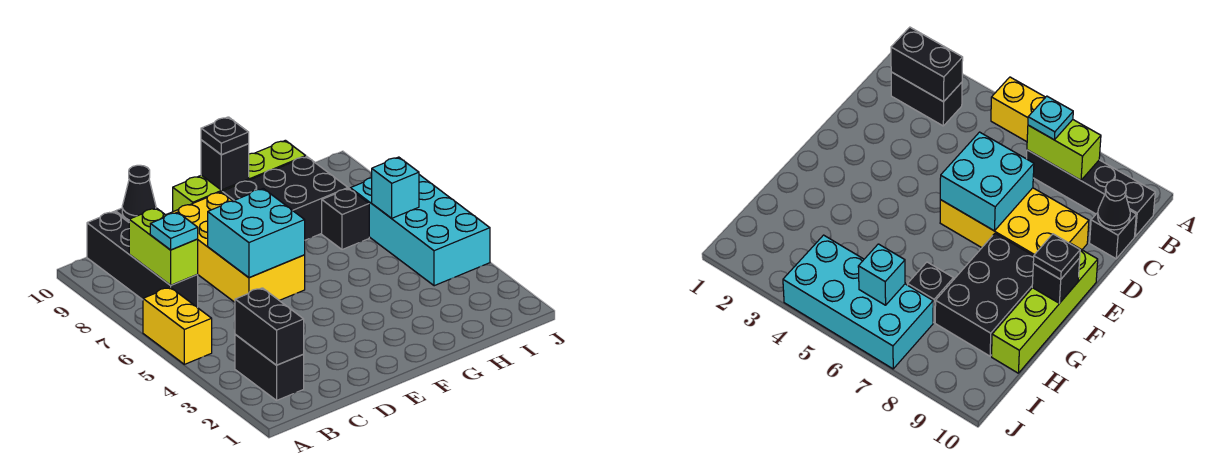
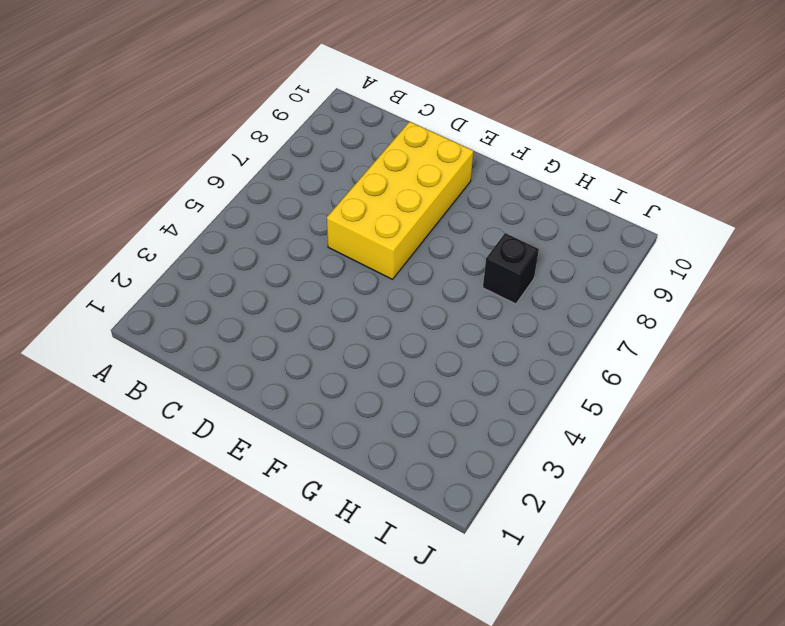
none -> yellow 1x2 brick [143,287,212,364]
none -> black 1x2 brick [235,335,304,400]
none -> black 1x4 brick [87,212,198,308]

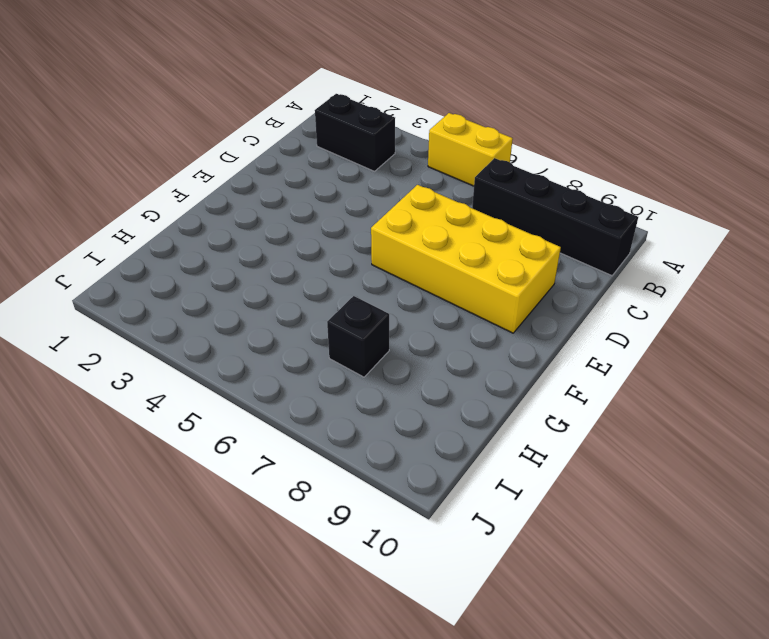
none -> black 1x1 brick [1090,211,1136,259]
none -> lime 1x4 brick [173,140,306,212]
none -> black 2x3 brick [222,156,348,240]

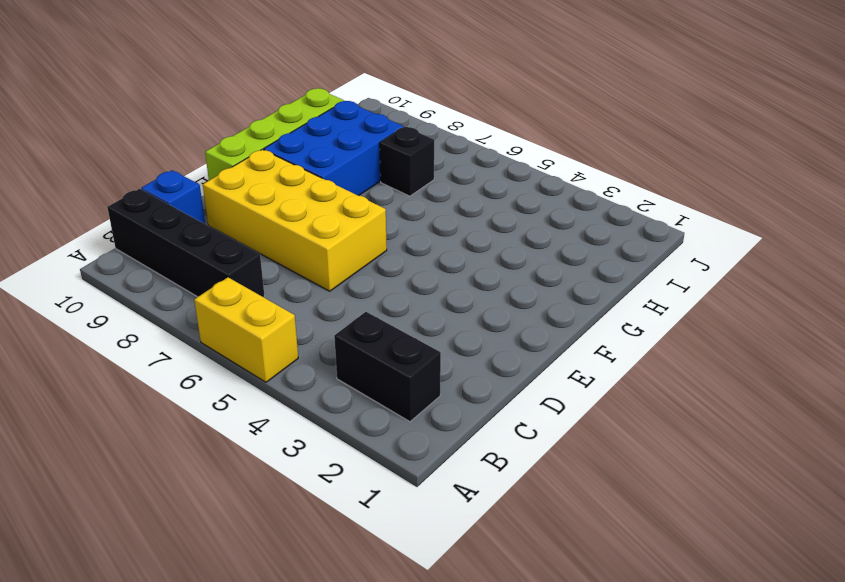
blue 1x1 brick [141,170,205,224] -> black 1x1 brick [1090,211,1136,259]
blue 2x3 brick [264,101,403,196] -> black 2x3 brick [222,156,348,240]
none -> cyan 2x4 brick [350,175,490,286]
none -> black 1x2 brick [235,288,304,365]
none -> lime 1x2 brick [129,208,198,285]

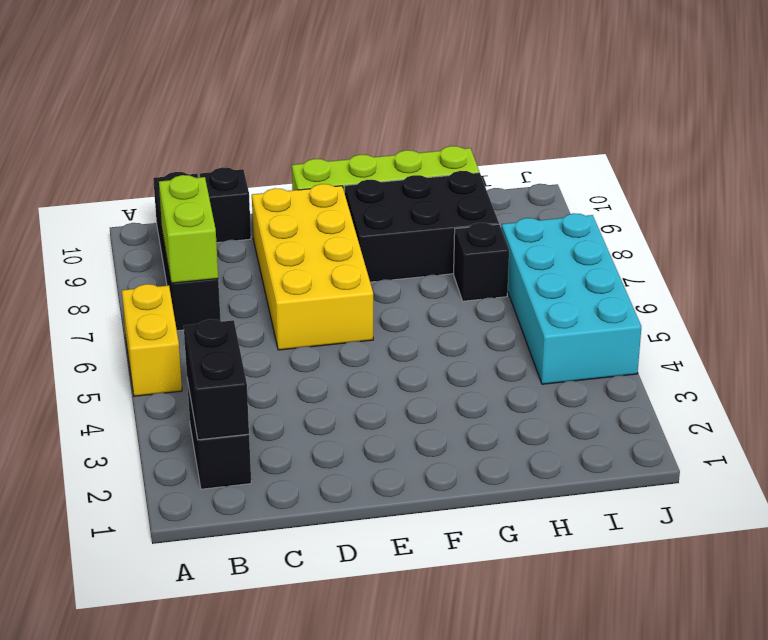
none -> black 1x1 cone [122,165,156,220]
none -> cyan 2x2 brick [208,189,305,278]
none -> black 1x1 brick [201,140,249,190]

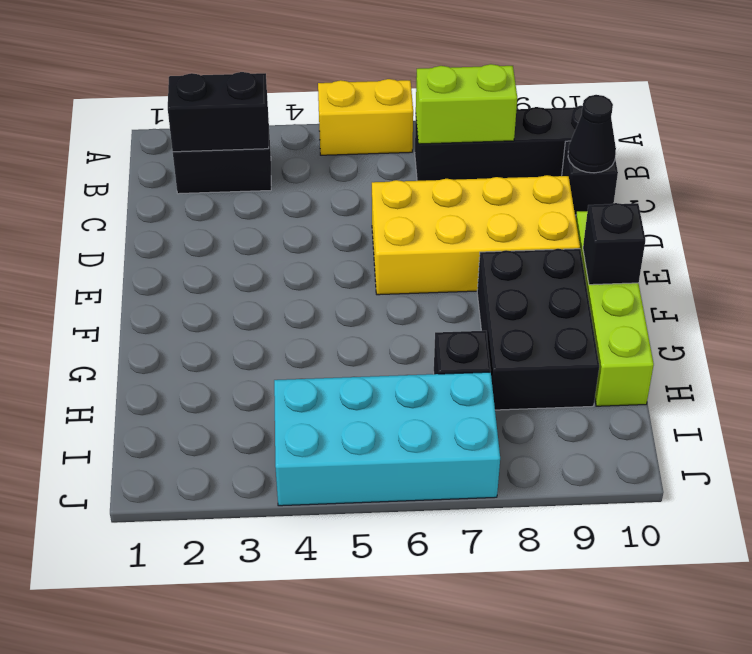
none -> cyan 2x2 brick [208,189,305,278]
none -> cyan 1x1 brick [372,157,419,218]
none -> cyan 1x1 plate [150,212,198,250]

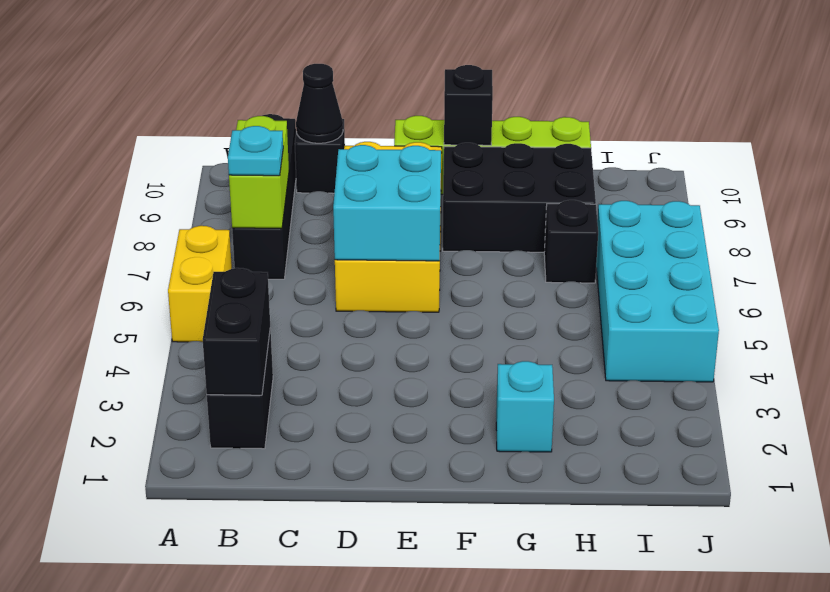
cyan 1x1 brick [496,361,554,452] -> cyan 1x1 brick moved to [372,157,419,218]
none -> black 1x1 plate [201,117,249,155]

